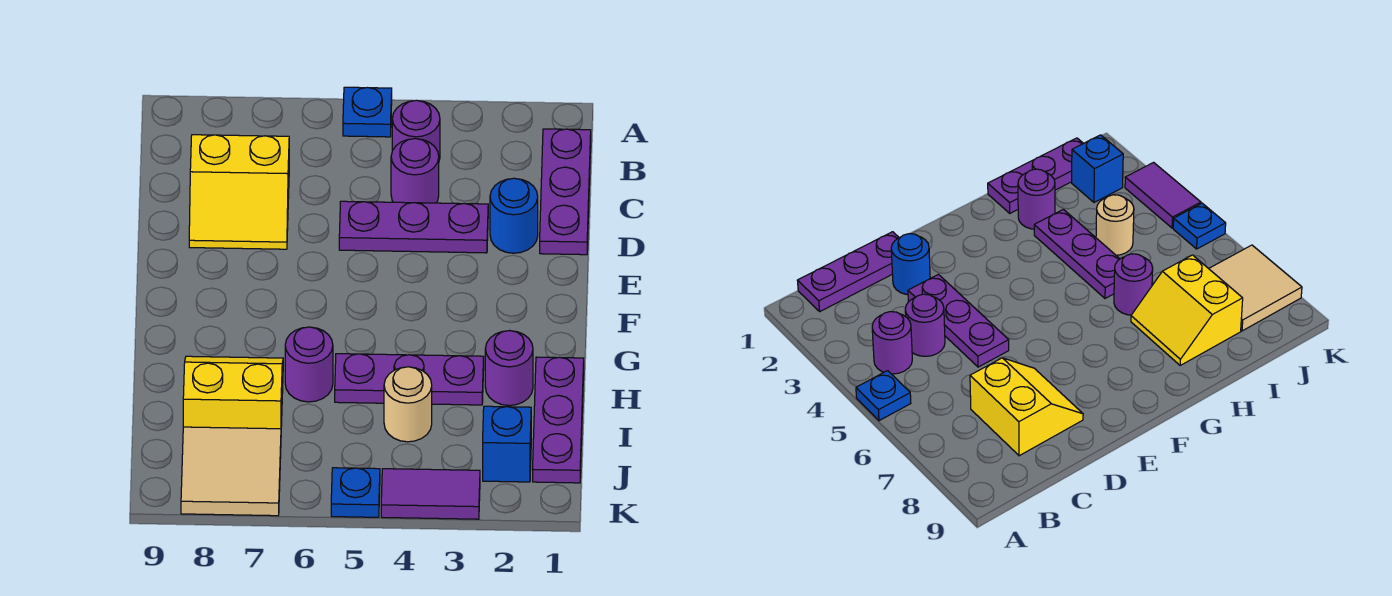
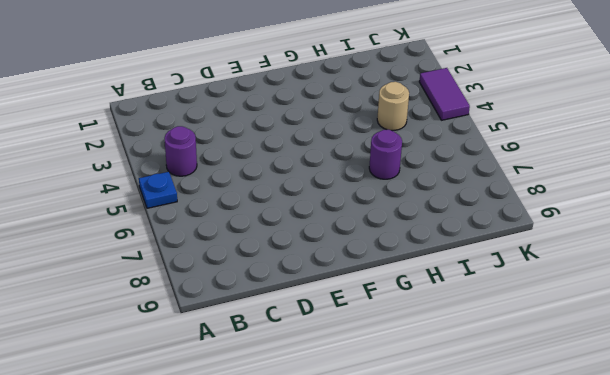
none -> purple 1x3 plate [540,129,591,255]
none -> purple 1x1 round brick [391,138,439,203]
none -> yellow 2x2 slope [189,135,289,249]

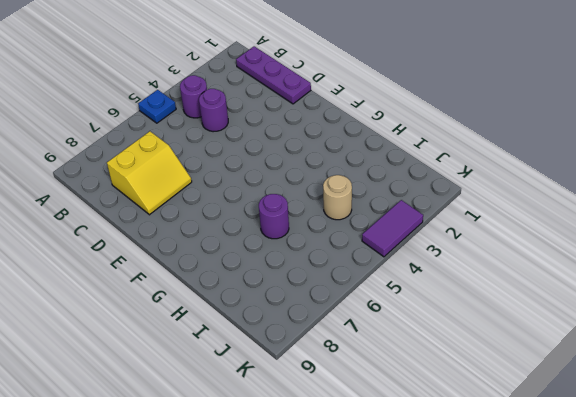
none -> blue 1x1 round brick [490,178,538,253]
none -> purple 1x3 plate [339,201,488,253]
none -> purple 1x3 plate [533,357,584,483]

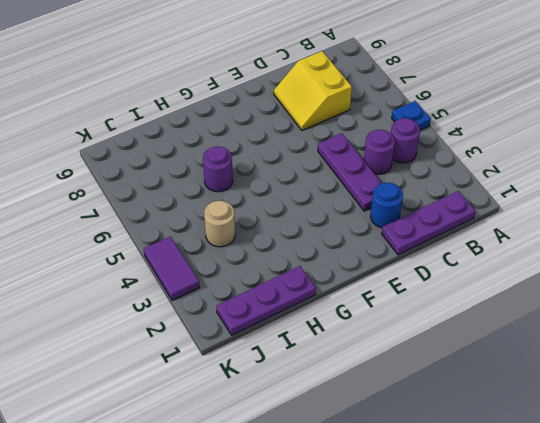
none -> purple 1x1 round brick [485,331,533,406]
none -> purple 1x3 plate [335,354,484,405]
none -> yellow 2x2 slope [183,356,283,429]

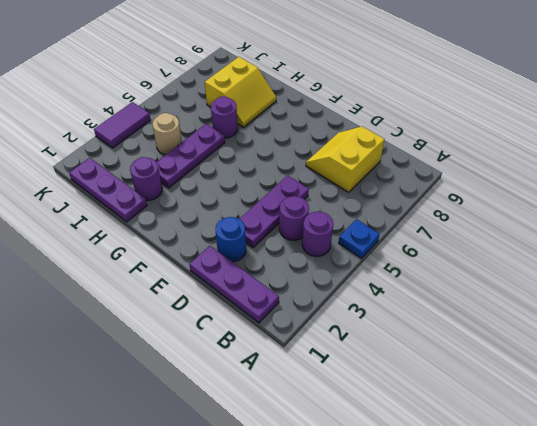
none -> blue 1x1 brick [483,406,531,482]
none -> tan 2x2 tile [181,427,281,516]
none -> blue 1x1 plate [331,468,380,517]

